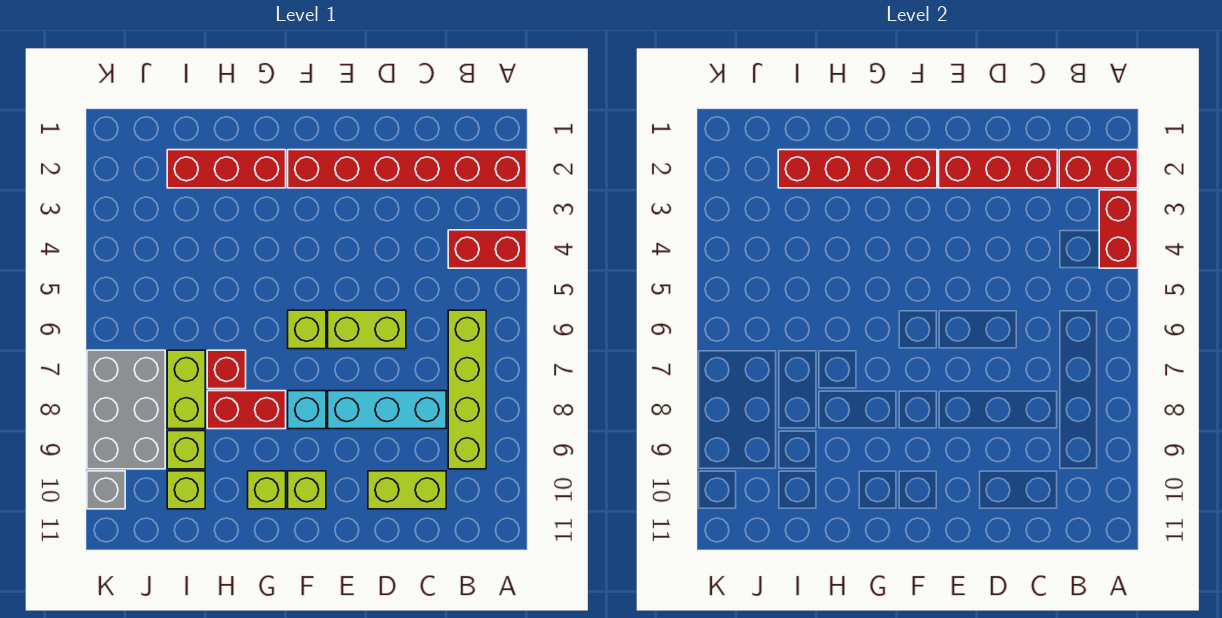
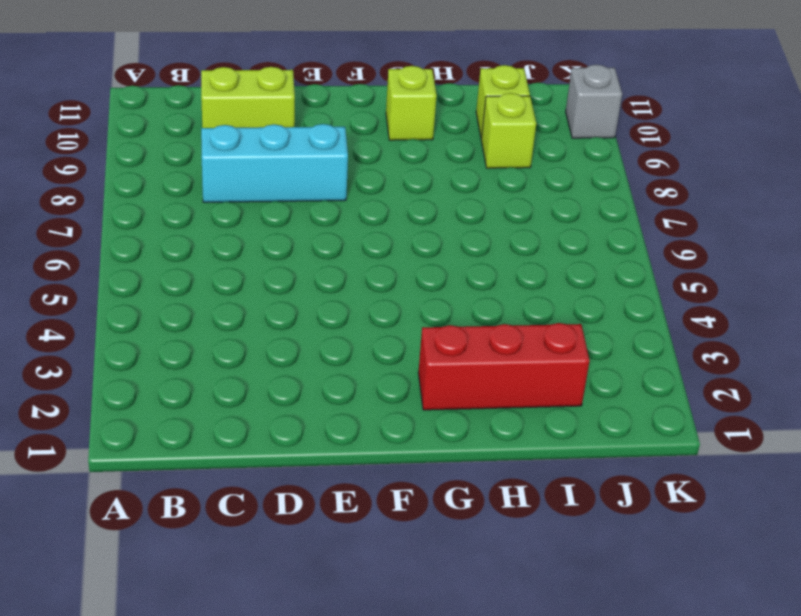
none -> red 1x6 brick [288,150,527,188]
none -> red 1x2 brick [448,230,527,268]
none -> lime 1x4 brick [448,310,486,469]

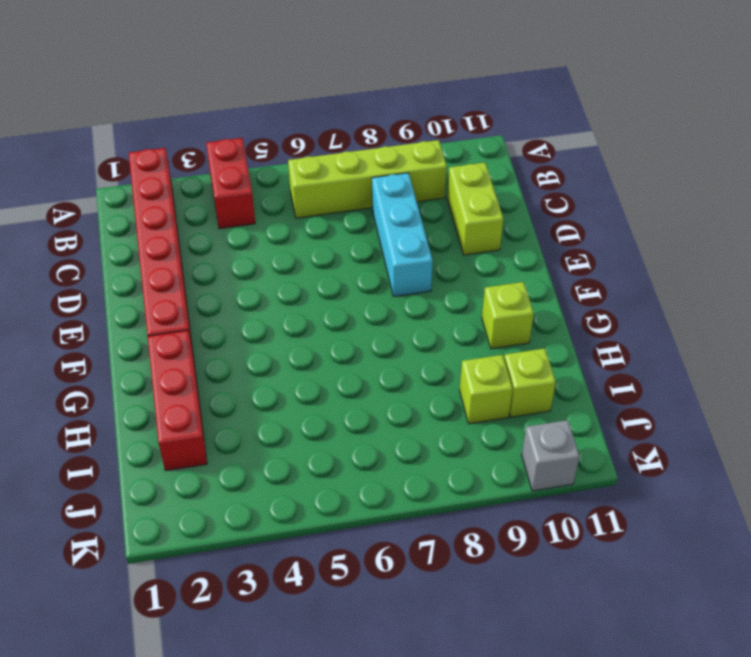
none -> lime 1x2 brick [328,310,406,349]
none -> lime 1x1 brick [288,310,326,349]
none -> cyan 1x1 brick [288,391,326,429]

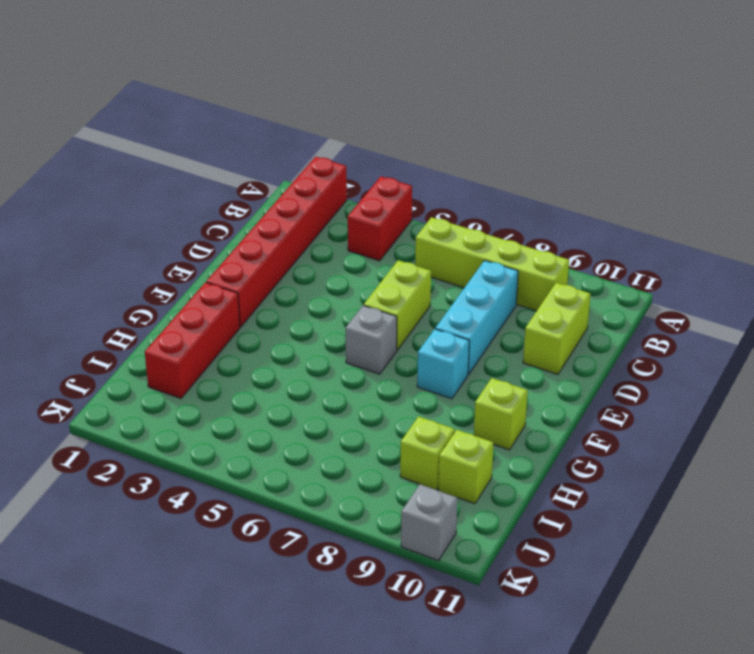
grey 1x1 brick [346,305,397,374] -> lime 1x1 brick [288,310,326,349]
none -> lime 1x1 brick [288,471,326,509]
none -> red 1x2 brick [207,391,286,429]
none -> red 1x1 brick [207,350,246,389]

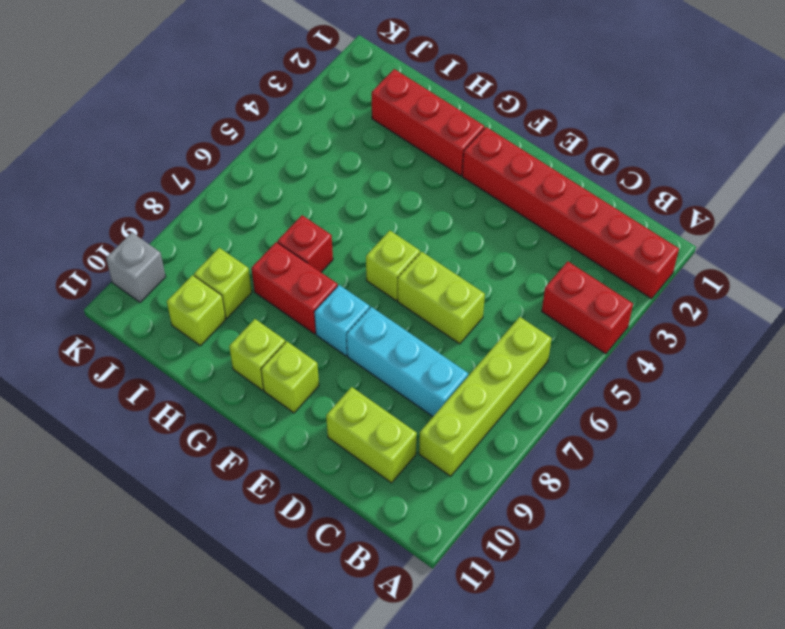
none -> lime 1x2 brick [167,350,205,429]
none -> grey 2x3 brick [87,350,165,469]
none -> red 1x2 brick [1059,150,1138,188]

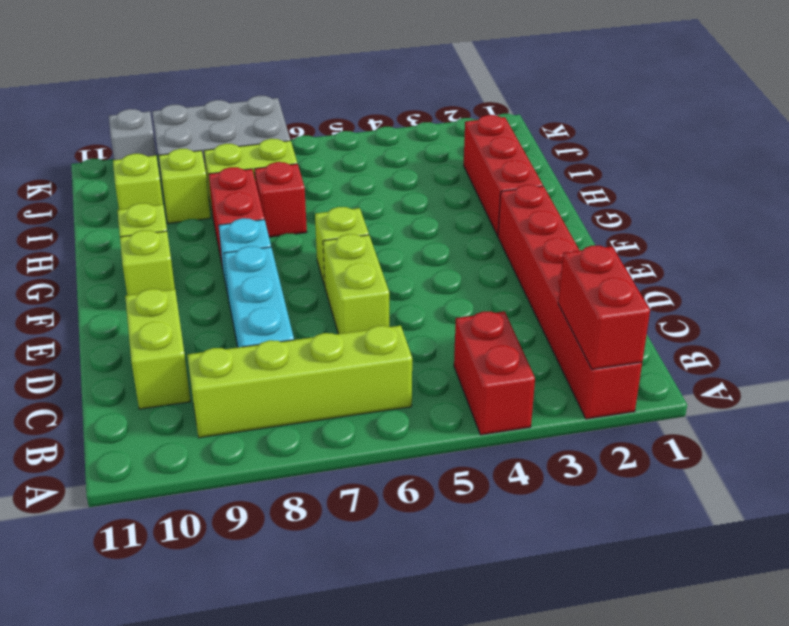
none -> red 1x2 brick [1099,190,1138,268]
none -> red 1x3 brick [939,150,1057,188]
none -> red 1x4 brick [778,150,937,188]

